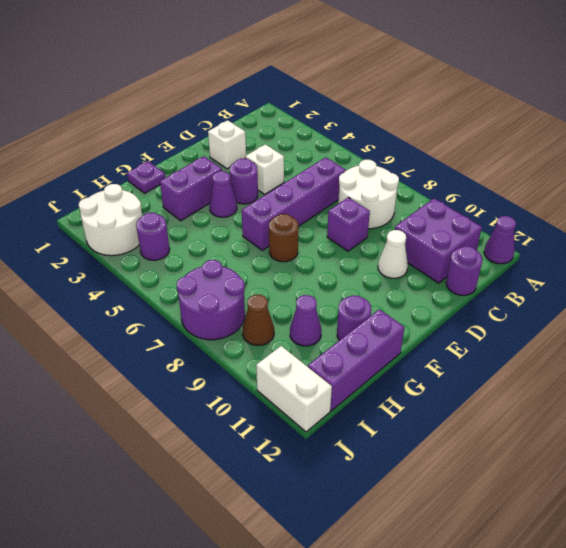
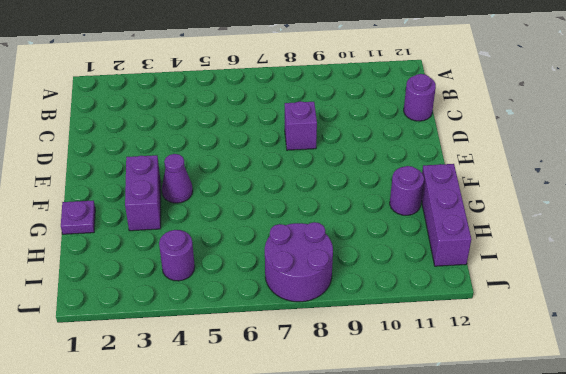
none -> purple 1x1 cone [484,216,516,264]
none -> white 2x2 round brick [338,160,399,229]
none -> purple 2x2 brick [395,198,482,283]

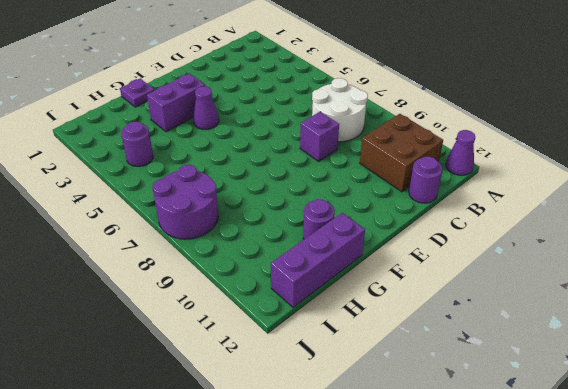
brown 2x2 brick [360,114,443,192] -> purple 2x2 brick [395,198,482,283]
none -> purple 1x4 brick [242,157,346,250]
none -> white 1x1 brick [208,120,246,169]
none -> white 1x1 brick [245,144,284,194]

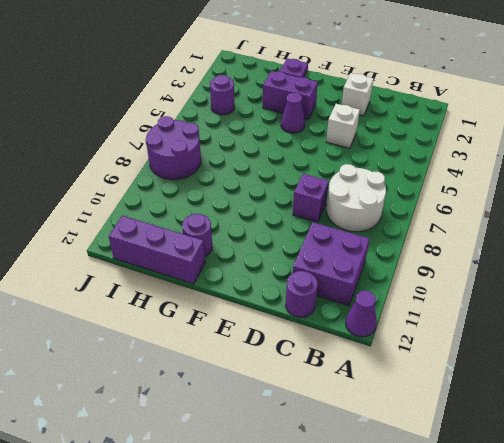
none -> purple 1x4 brick [242,157,346,250]
none -> white 1x1 cone [378,230,408,278]
none -> purple 1x1 round brick [230,158,258,204]

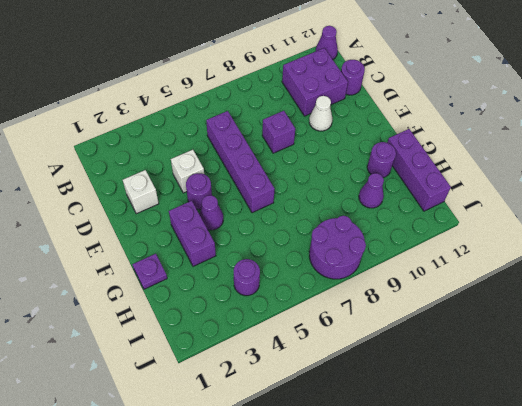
none -> white 2x2 round brick [338,160,399,229]
none -> brown 1x1 round brick [269,214,298,262]
none -> white 2x2 round brick [79,184,142,256]

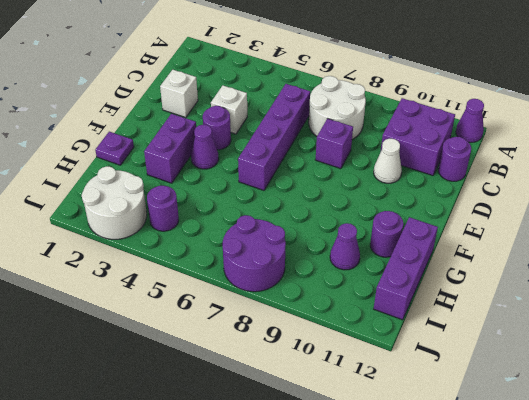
none -> brown 1x1 round brick [269,214,298,262]
none -> brown 1x1 cone [243,295,274,345]
none -> white 1x2 brick [256,346,332,432]

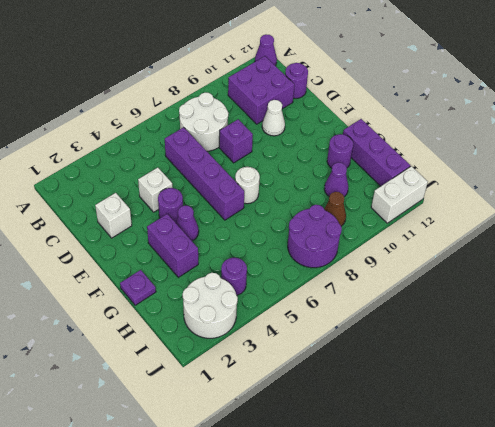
white 1x1 round brick [235,167,260,204] -> brown 1x1 round brick [269,214,298,262]

